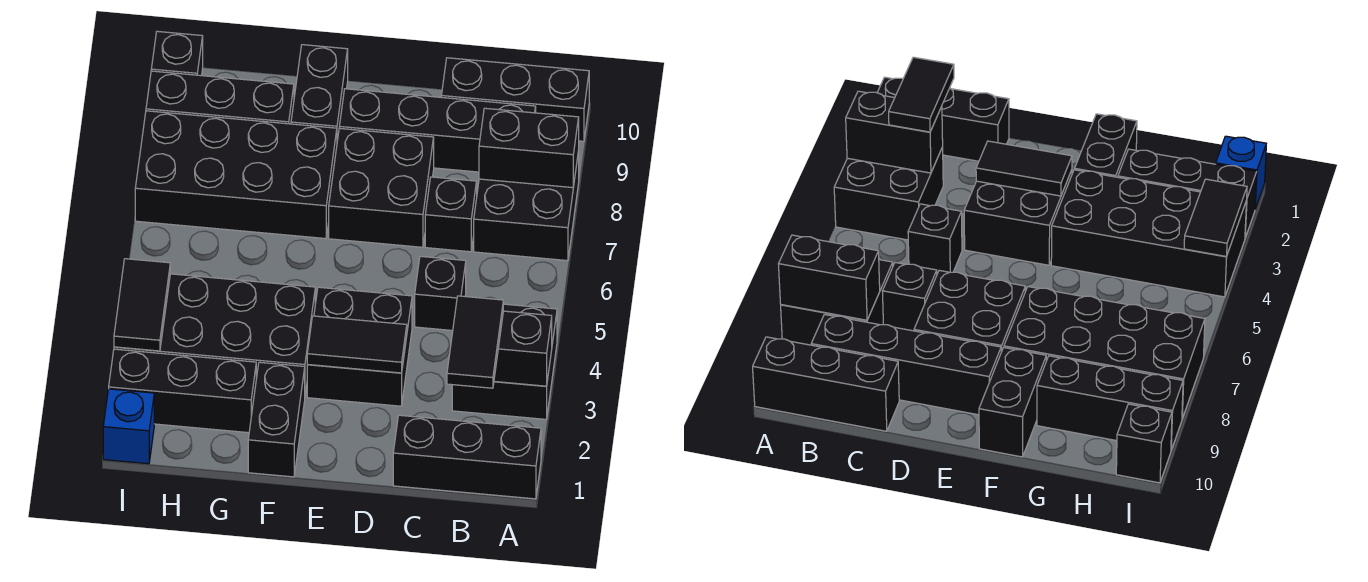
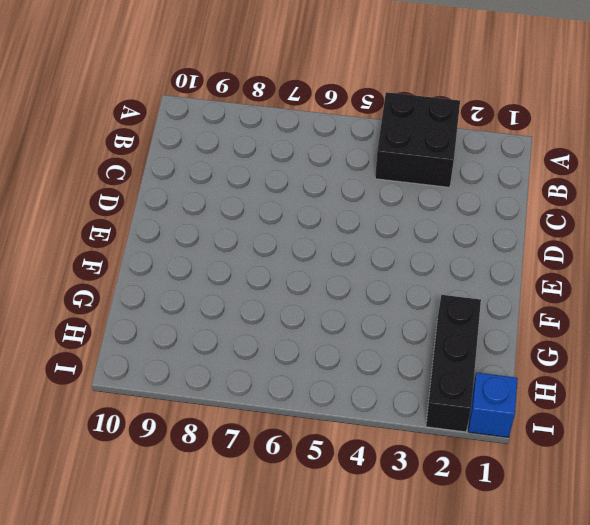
none -> black 1x3 brick [393,415,541,499]
none -> black 2x2 brick [474,151,579,261]
none -> black 1x3 brick [441,58,589,141]

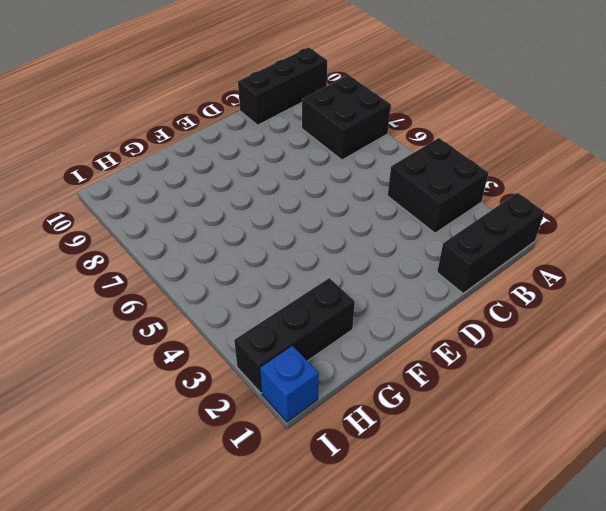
none -> black 1x4 brick [339,89,536,172]
none -> black 1x1 brick [415,256,466,331]
none -> black 1x1 brick [425,177,477,252]

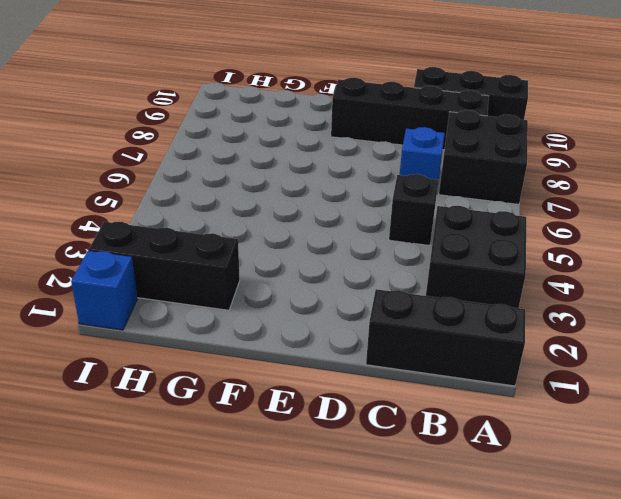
blue 1x1 brick [400,127,445,181] -> black 1x1 brick [425,177,477,252]
none -> black 2x2 brick [307,287,412,406]
none -> black 2x2 brick [329,128,434,247]
none -> black 1x2 brick [248,362,305,477]

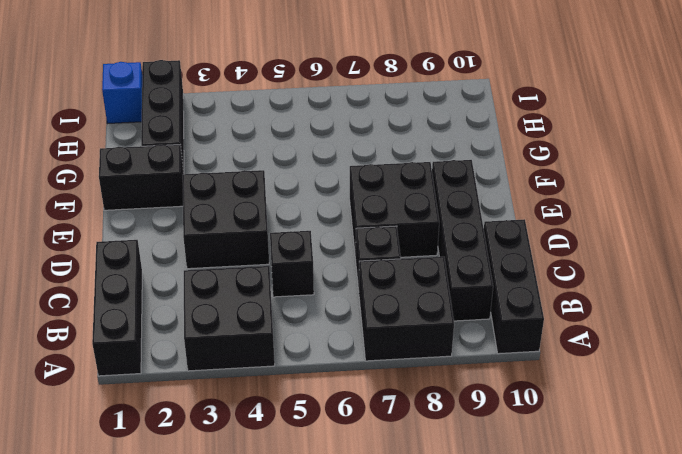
none -> black 2x4 brick [114,274,315,394]
none -> black 2x4 brick [135,111,337,239]
none -> black 1x2 brick [291,45,348,141]

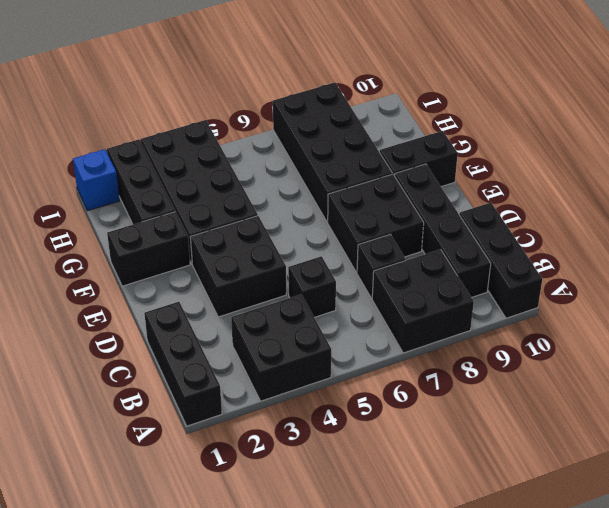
none -> black 1x3 brick [146,71,294,124]
none -> black 1x1 brick [151,31,203,76]
none -> black 1x2 brick [494,311,552,386]

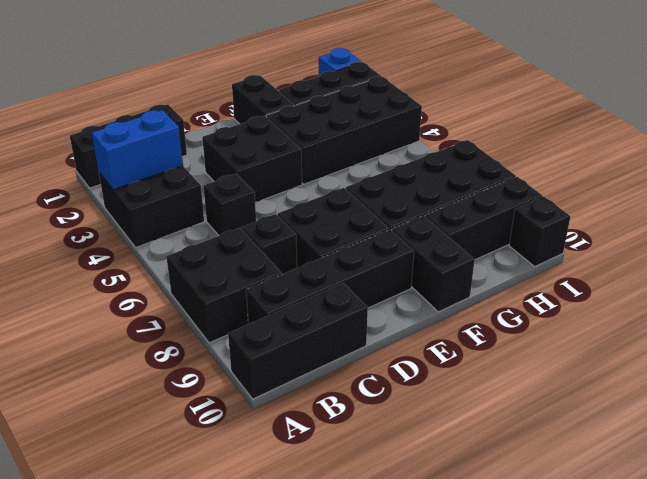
blue 1x2 brick [92,110,183,190] -> black 1x2 brick [494,311,552,386]
none -> black 1x2 brick [479,108,579,188]
none -> black 1x2 tile [307,316,407,373]
none -> black 1x2 tile [114,259,170,351]

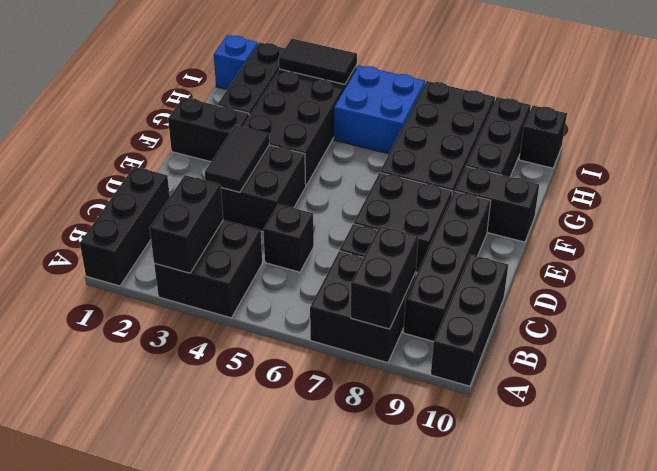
blue 2x2 brick [334,65,425,154] -> none
none -> black 1x2 tile [447,296,503,388]

